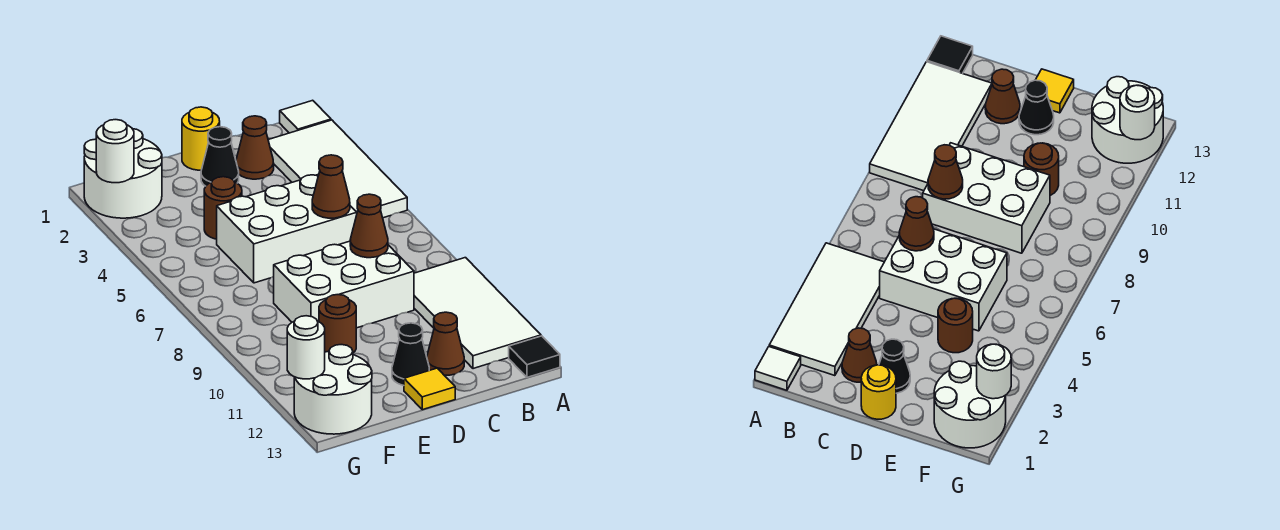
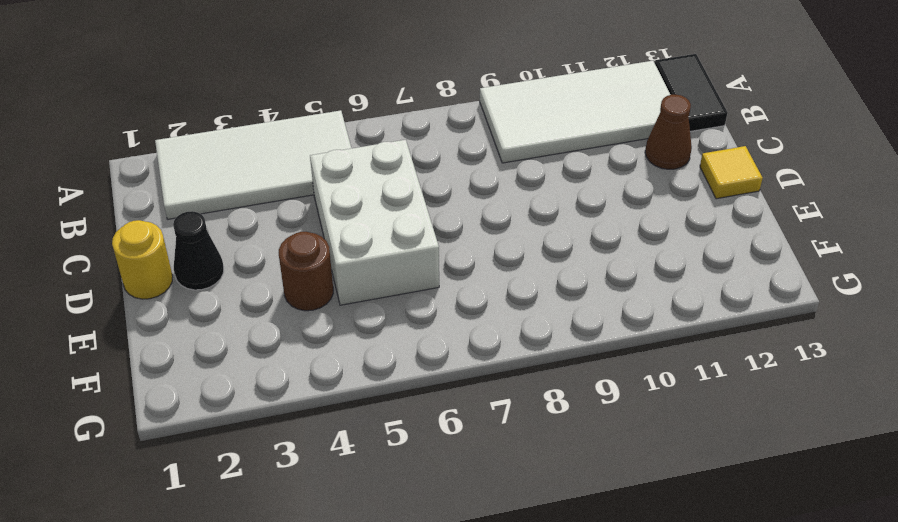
black 1x2 tile [655,54,728,131] -> black 1x1 tile [509,336,560,377]
none -> white 1x1 tile [280,100,331,133]
none -> brown 1x1 cone [236,116,274,179]
none -> white 2x3 brick [274,241,414,328]

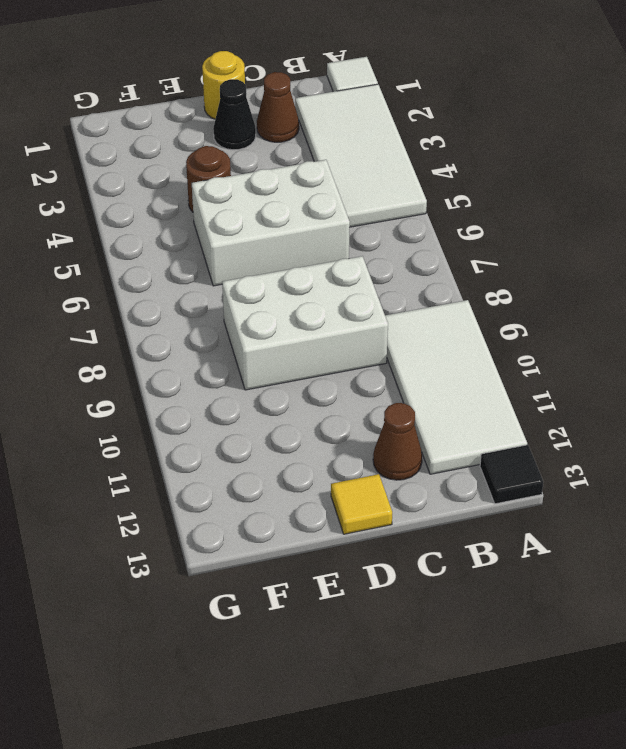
none -> black 1x1 cone [392,323,429,385]
none -> brown 1x1 round brick [319,295,356,353]
none -> white 2x2 round brick [84,129,162,218]

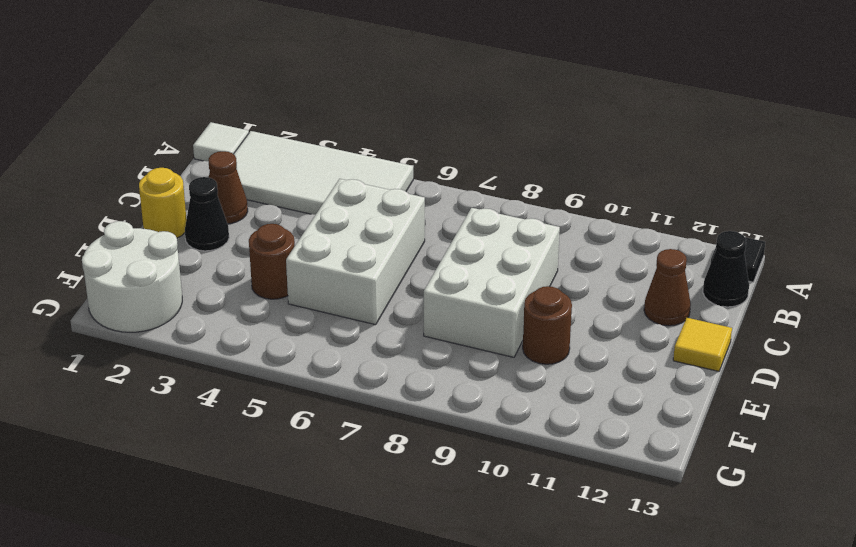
black 1x1 cone [703,231,749,307] -> black 1x1 cone moved to [392,323,429,385]
none -> white 2x4 tile [414,258,541,369]
none -> white 2x2 round brick [294,345,372,434]
none -> brown 1x1 cone [312,155,350,218]

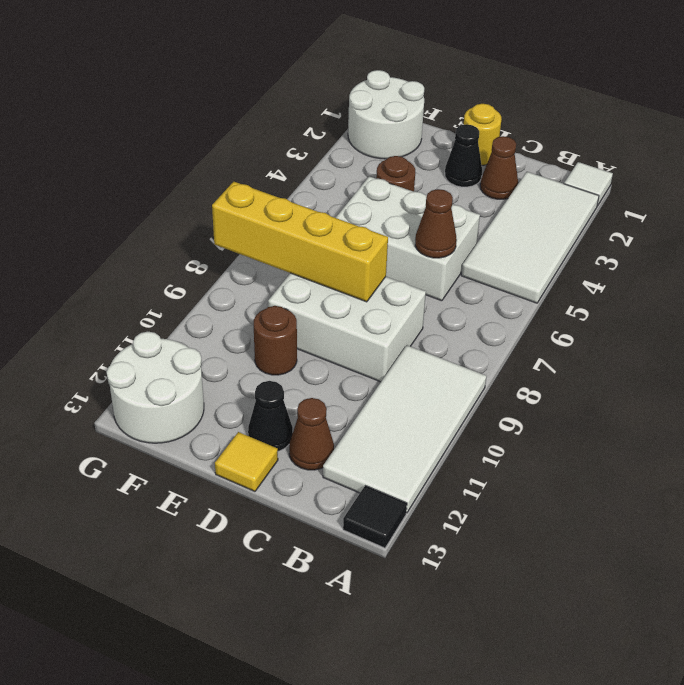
yellow 1x4 brick [212,182,388,302] -> none
none -> brown 1x1 cone [350,194,388,258]
none -> white 1x1 round brick [96,120,134,183]
none -> white 1x1 round brick [287,316,325,379]

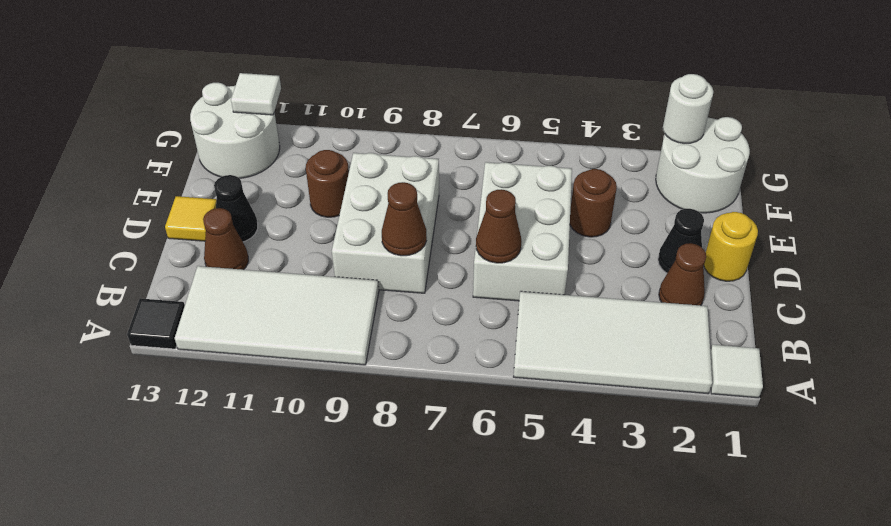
white 1x1 tile [231,73,281,115] -> white 1x1 round brick [287,316,325,379]

